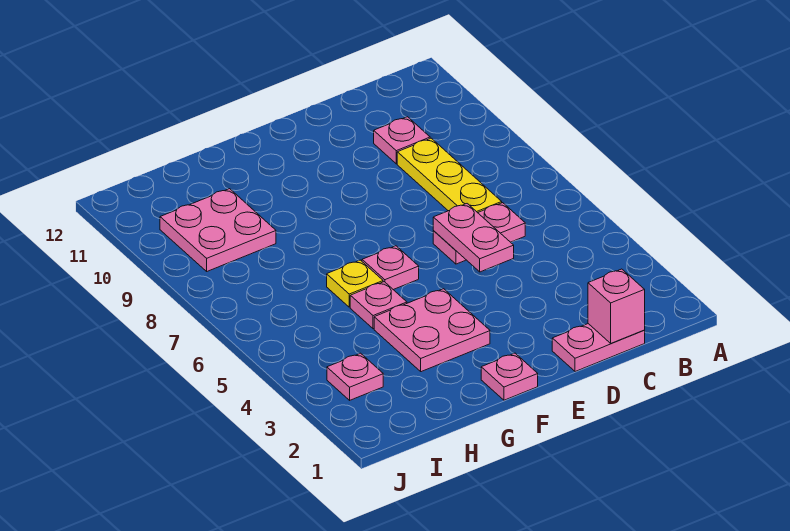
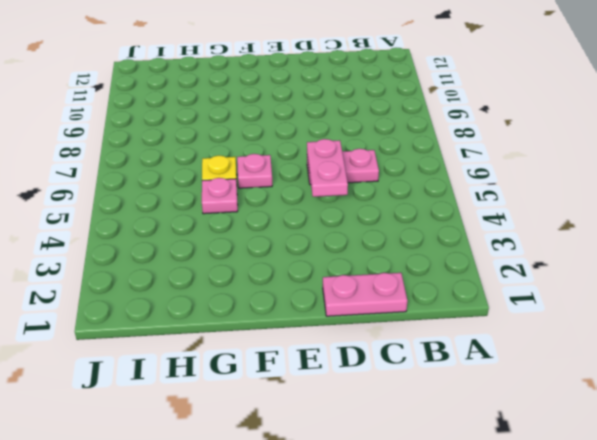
none -> yellow 1x3 plate [397,138,502,213]
none -> pink 1x1 plate [374,117,430,164]
none -> pink 1x1 plate [481,353,538,400]

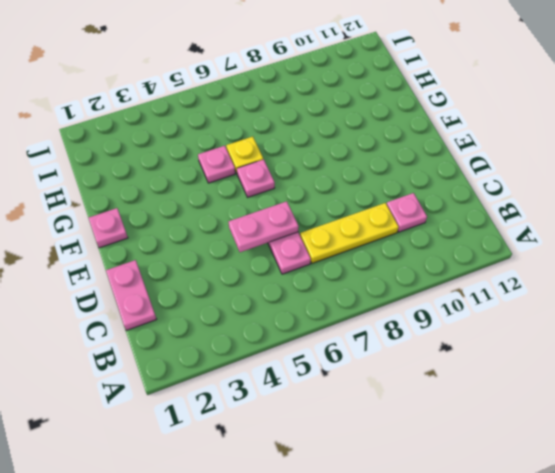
none -> pink 2x2 plate [374,289,490,372]
none -> pink 2x2 plate [160,189,276,271]
none -> pink 1x1 plate [327,353,383,400]

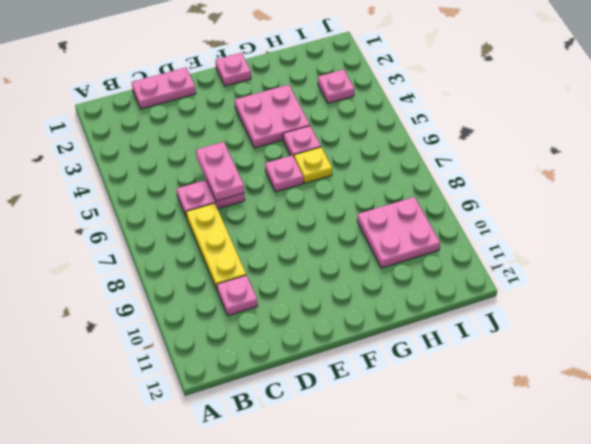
none -> pink 1x1 brick [588,269,645,343]

